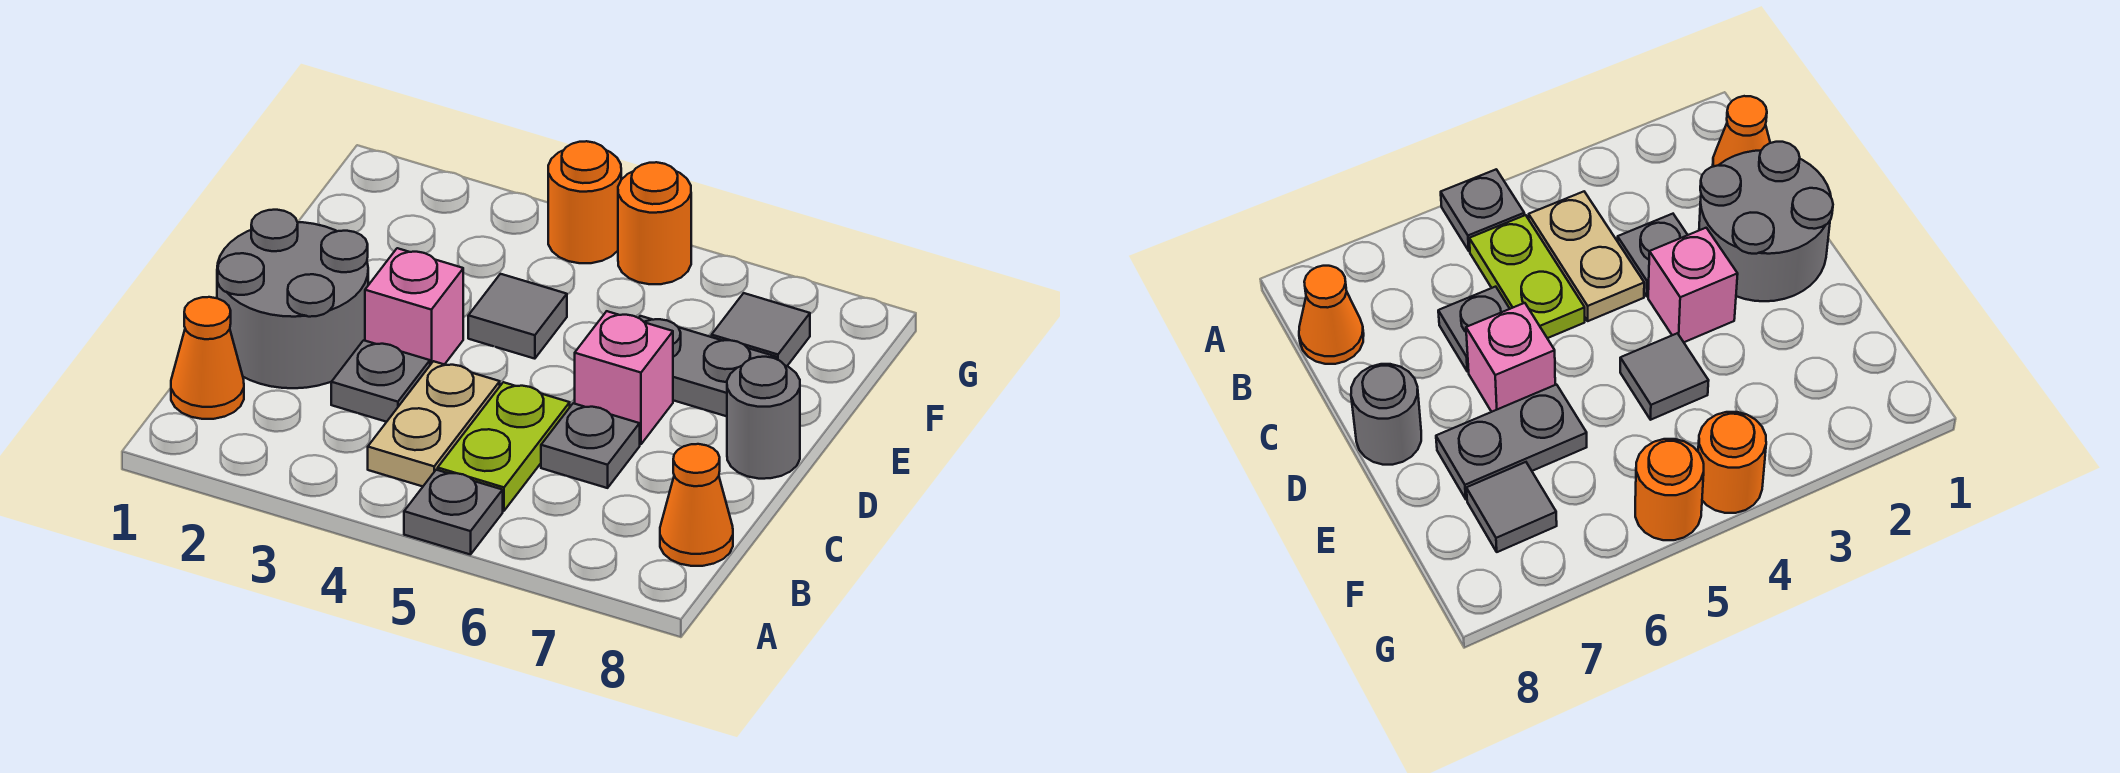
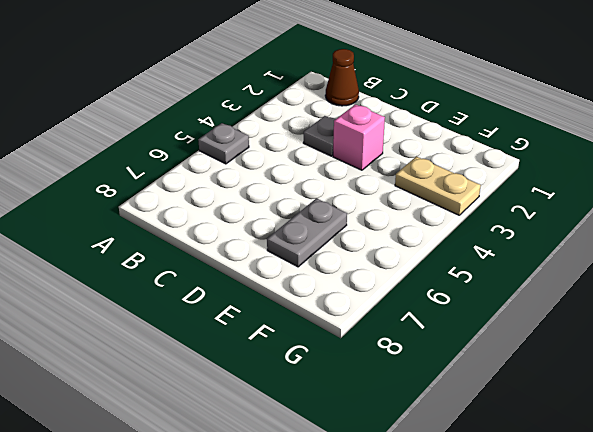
brown 1x1 cone [325,49,359,106] -> orange 1x1 cone [171,297,244,419]
tan 1x2 plate [395,157,481,215] -> tan 1x2 plate moved to [368,361,500,486]
none -> lime 1x2 plate [438,382,570,511]
none -> orange 1x1 cone [660,444,733,566]
none -> grey 2x2 round brick [217,210,368,388]

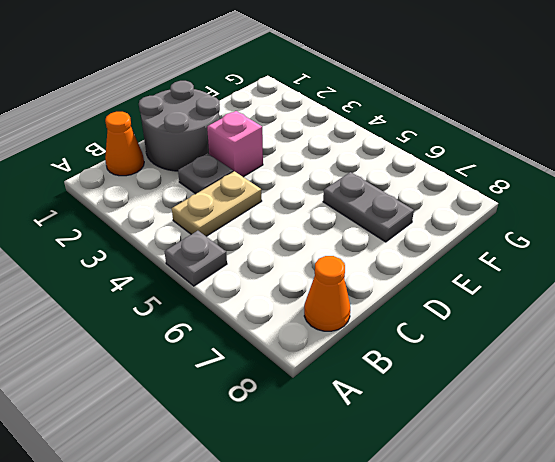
none -> lime 1x2 plate [438,382,570,511]
none -> grey 1x1 plate [541,403,640,488]
none -> pink 1x1 brick [575,311,673,444]

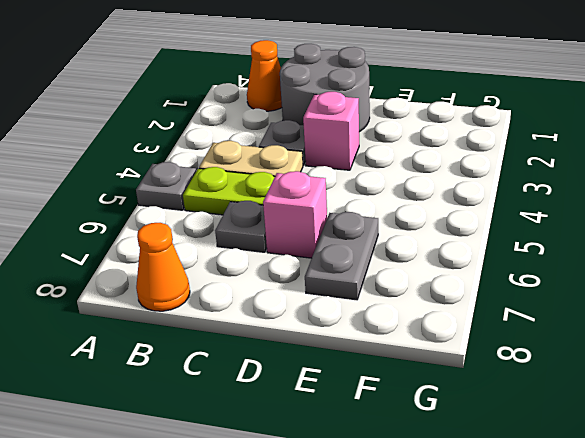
none -> grey 1x1 round brick [727,357,800,479]
none -> grey 1x1 tile [468,274,567,359]
none -> grey 1x1 tile [712,293,810,366]

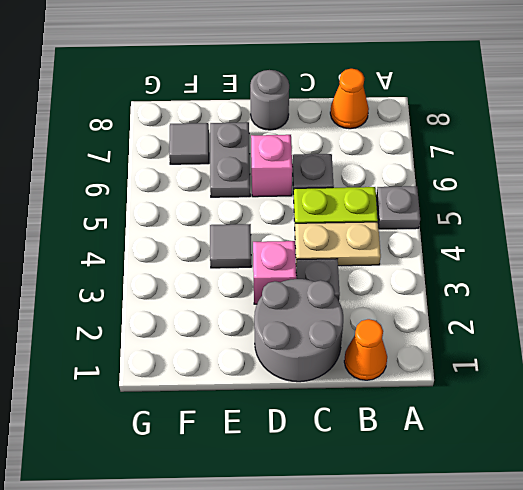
none -> orange 1x1 round brick [548,141,621,263]
none -> orange 1x1 round brick [618,162,691,284]

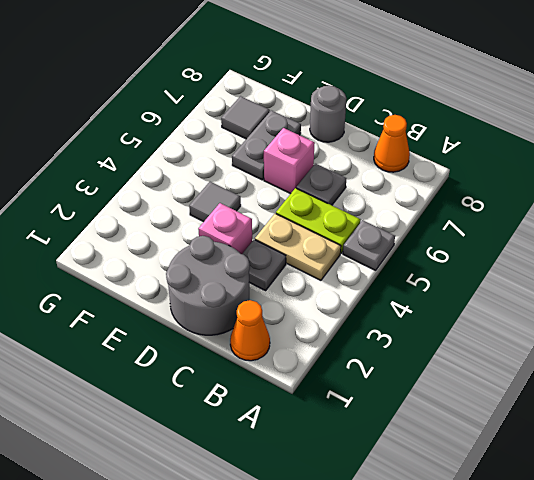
none -> orange 1x1 round brick [548,141,621,263]
none -> orange 1x1 round brick [618,162,691,284]

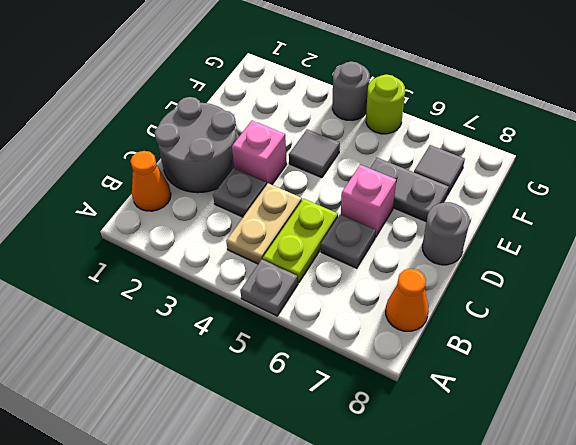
grey 1x1 round brick [332,61,370,121] -> orange 1x1 round brick [548,141,621,263]
lime 1x1 round brick [366,74,405,134] -> orange 1x1 round brick [618,162,691,284]

